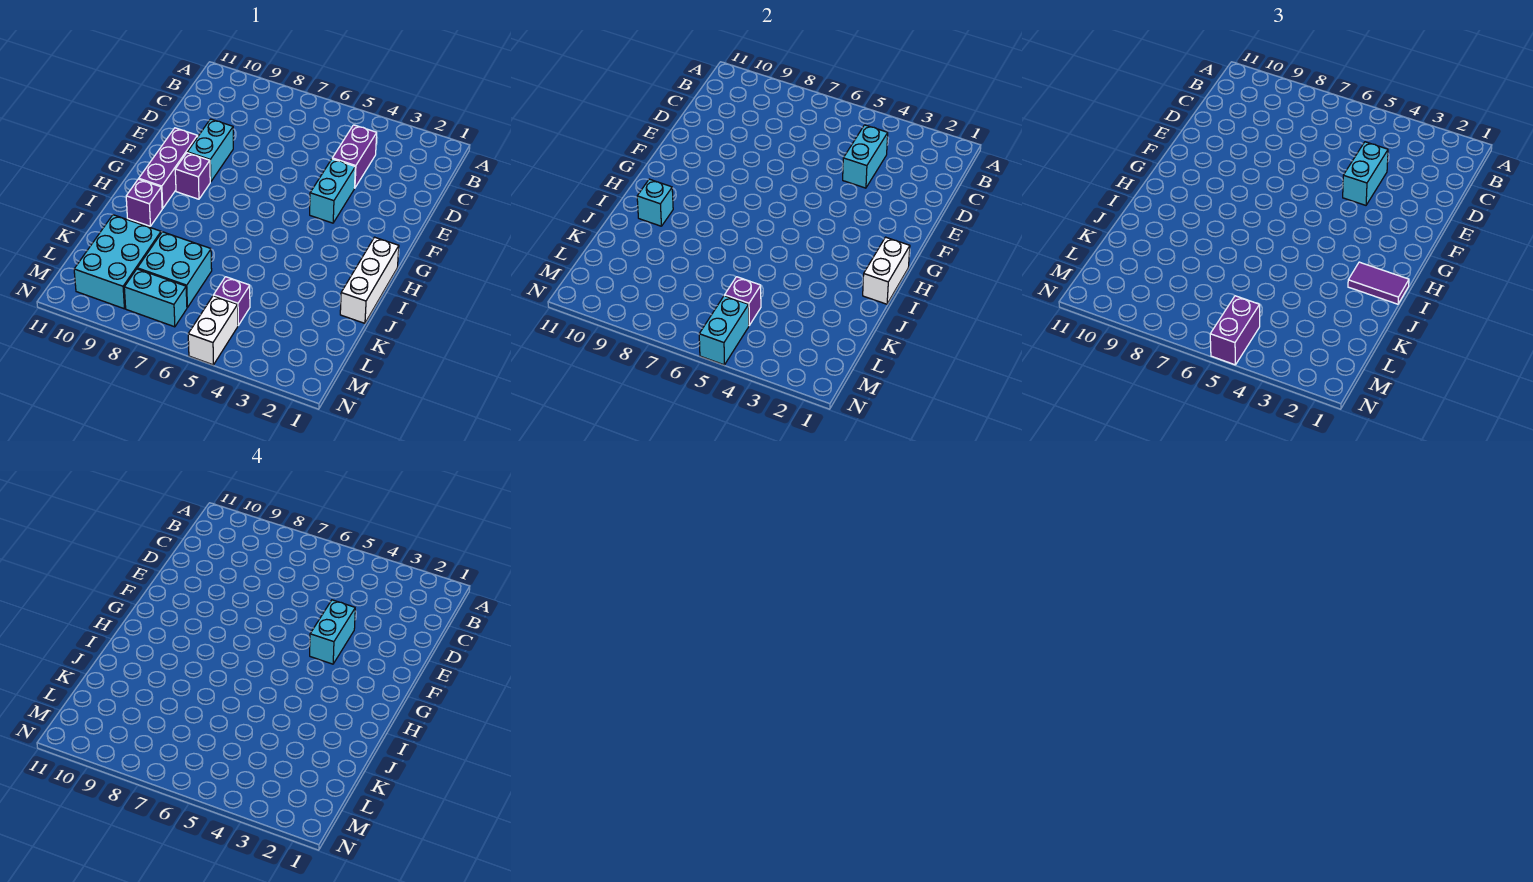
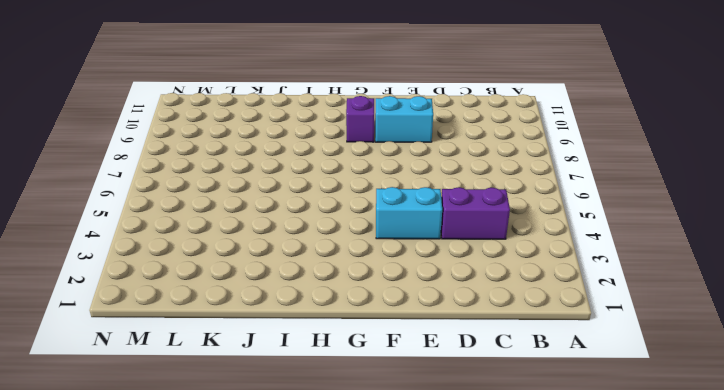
none -> purple 1x3 brick [139,128,198,208]
none -> white 1x3 brick [340,237,399,323]
none -> purple 1x1 brick [126,179,163,226]

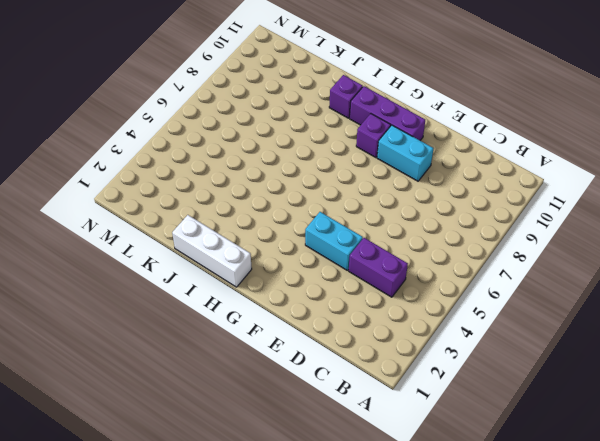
none -> cyan 2x2 brick [137,232,212,307]
none -> cyan 2x3 brick [74,215,161,309]
none -> purple 1x1 brick [214,277,250,325]

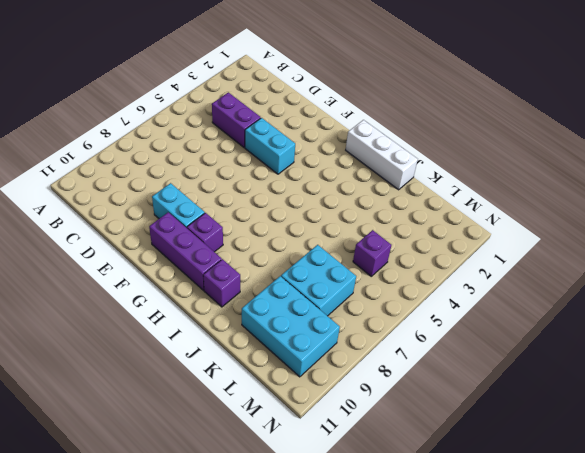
none -> white 1x2 brick [188,296,238,365]
none -> cyan 1x2 brick [124,269,187,327]
none -> cyan 1x2 brick [843,125,888,188]

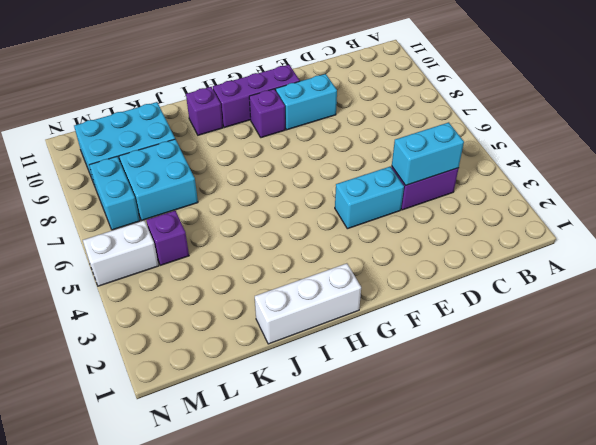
none -> white 1x2 brick [863,237,910,304]
none -> cyan 1x1 brick [637,179,673,226]
none -> purple 1x1 brick [725,277,761,325]

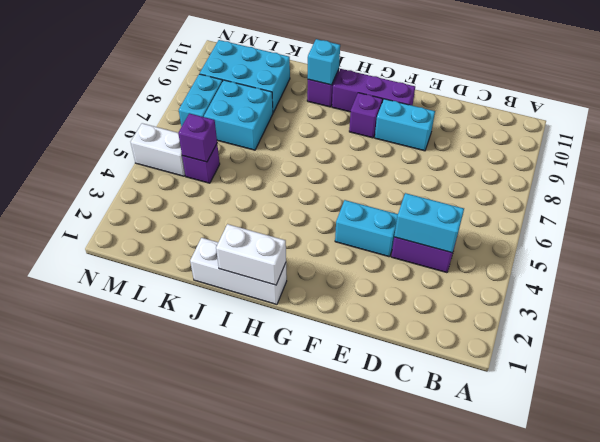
none -> cyan 1x2 brick [699,296,749,365]
none -> cyan 1x2 brick [1343,142,1388,205]
none -> purple 1x2 tile [1348,262,1409,304]

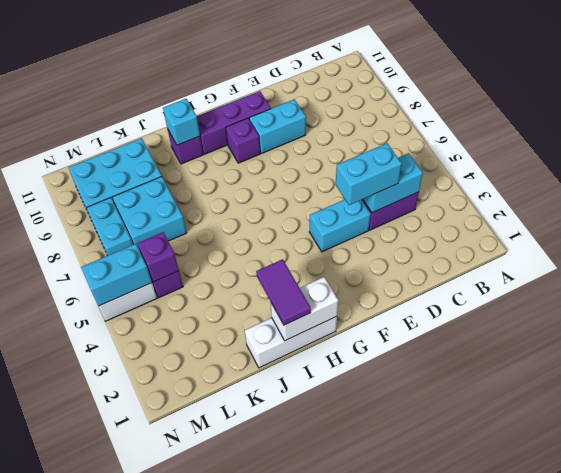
none -> purple 1x2 brick [1210,296,1260,365]
none -> cyan 1x2 brick [310,600,355,664]

